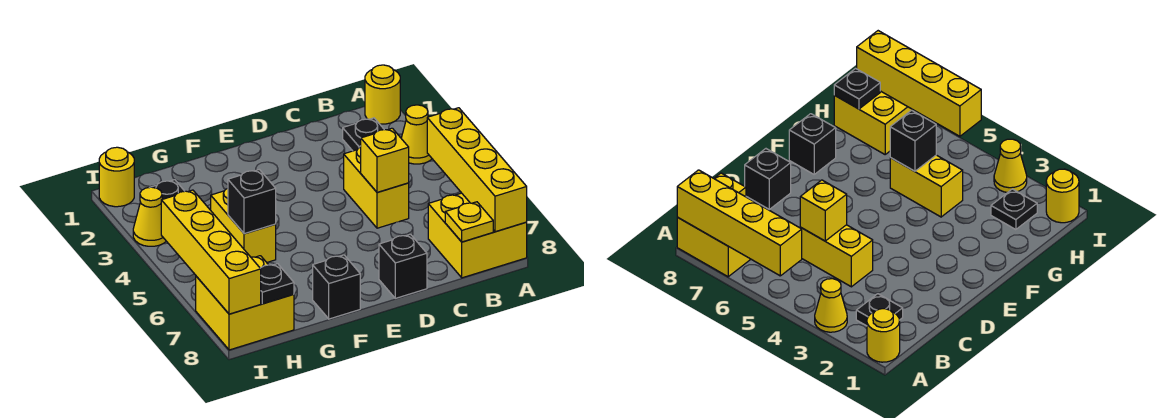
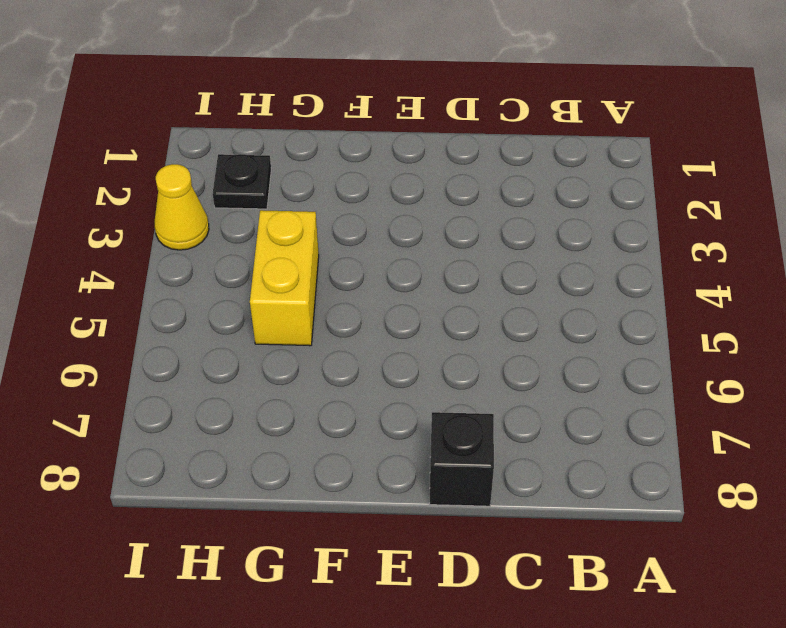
none -> yellow 1x1 round brick [365,65,400,124]
none -> yellow 1x1 cone [401,105,432,164]
none -> yellow 2x2 brick [428,193,527,278]

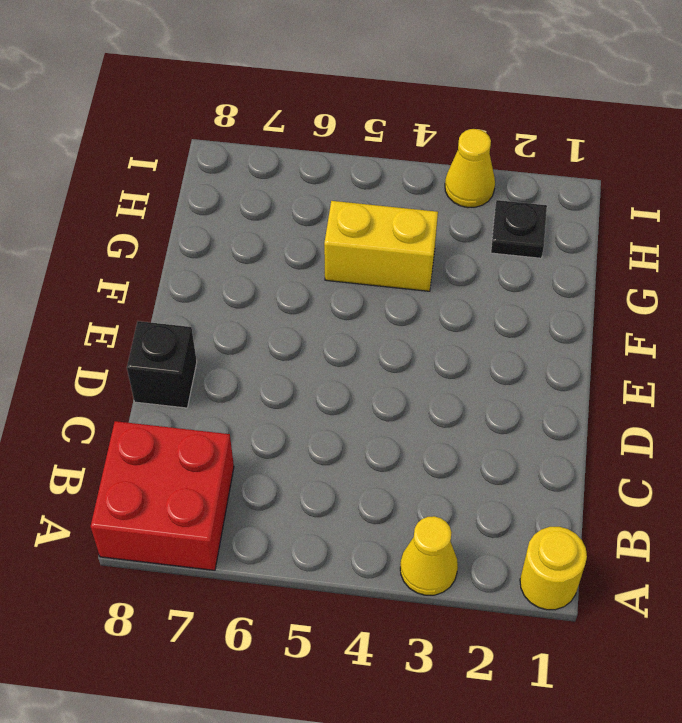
red 2x2 brick [91,421,234,570] -> yellow 2x2 brick [428,193,527,278]
none -> black 1x1 plate [343,118,384,151]
none -> yellow 1x2 brick [344,147,409,228]
none -> black 1x1 brick [313,255,360,319]

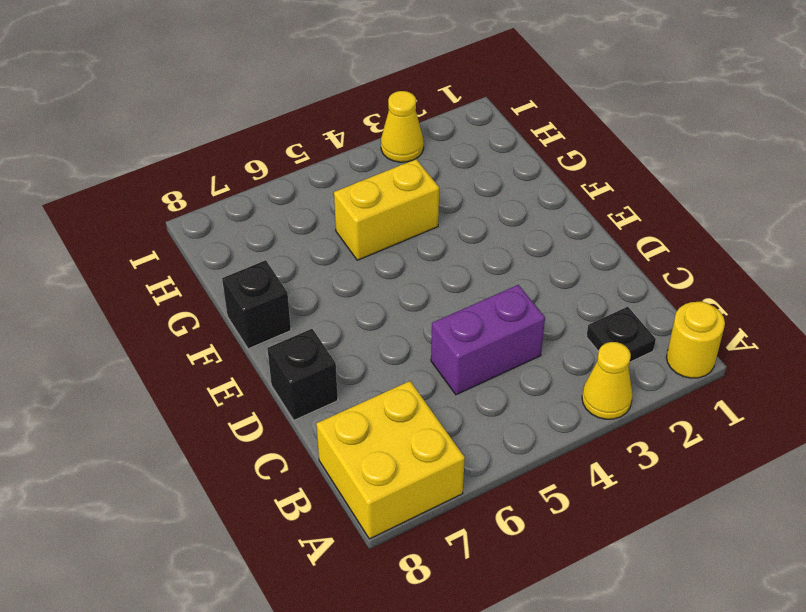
purple 1x2 brick [431,285,545,395] -> yellow 1x2 brick [344,147,409,228]
none -> black 1x1 plate [153,180,185,199]
none -> yellow 2x2 brick [196,256,294,350]
none -> yellow 1x1 round brick [99,147,134,207]

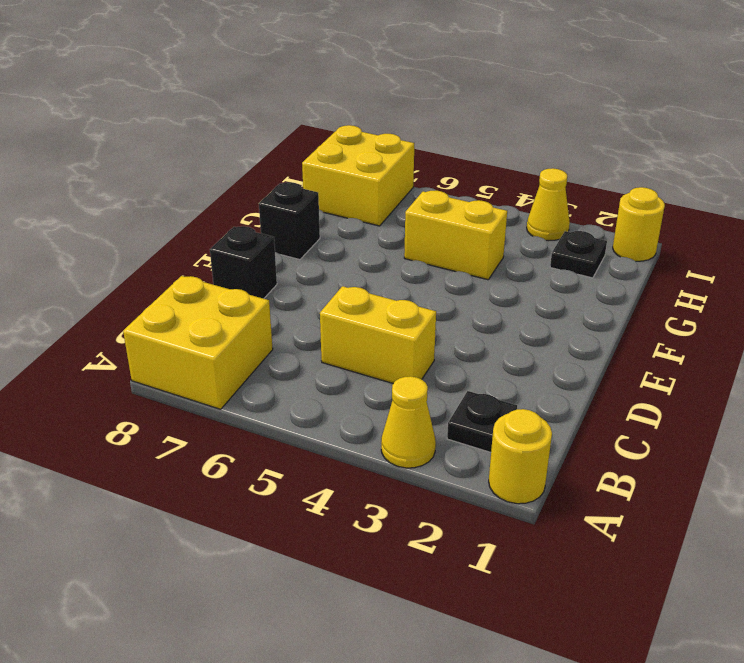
none -> yellow 1x4 brick [427,108,527,232]
none -> yellow 1x1 plate [445,202,493,242]
none -> yellow 1x1 brick [361,128,409,192]

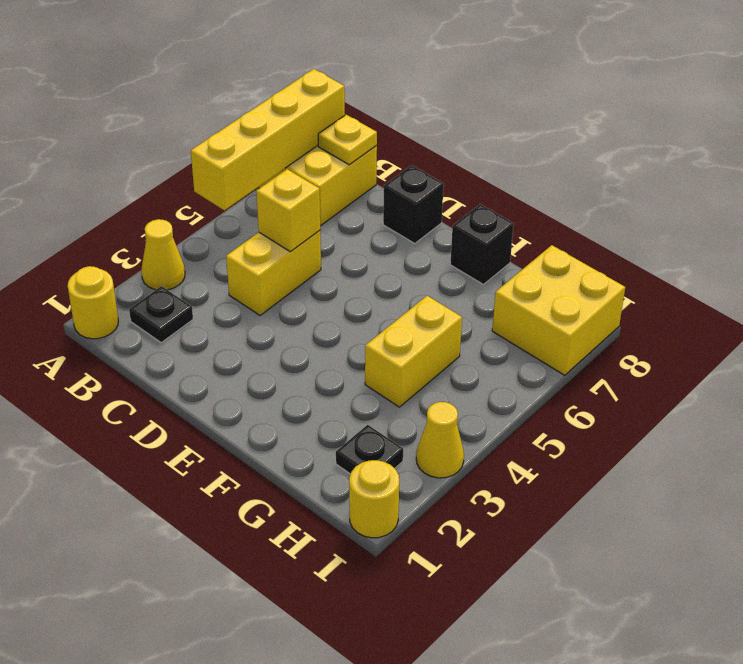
none -> black 1x1 brick [228,169,276,234]
none -> black 1x1 plate [260,264,294,304]
none -> yellow 1x4 brick [161,190,261,314]

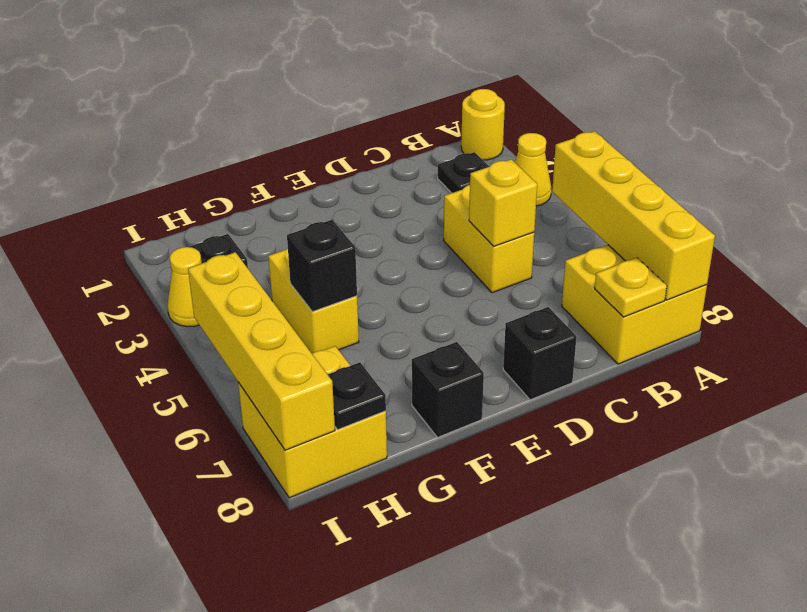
none -> yellow 1x1 round brick [99,147,134,207]

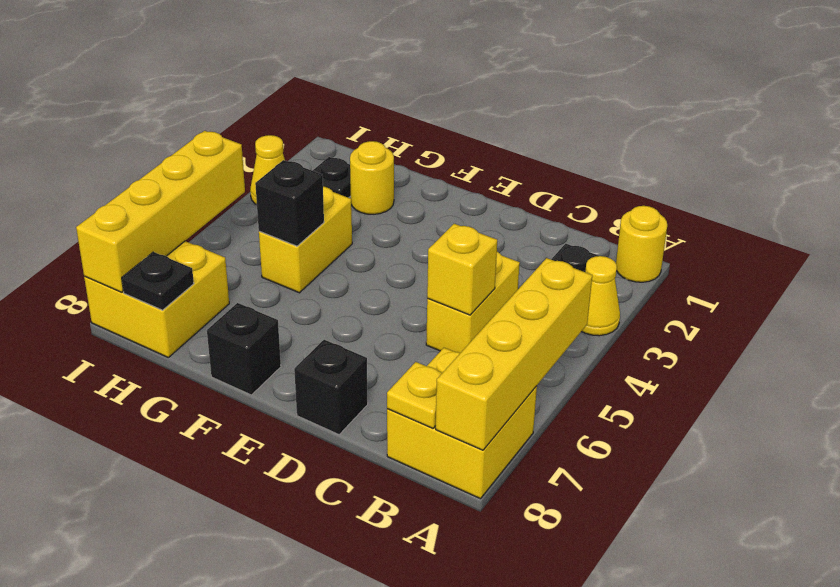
yellow 1x1 round brick [350,141,394,214] -> yellow 1x1 round brick moved to [99,147,134,207]

